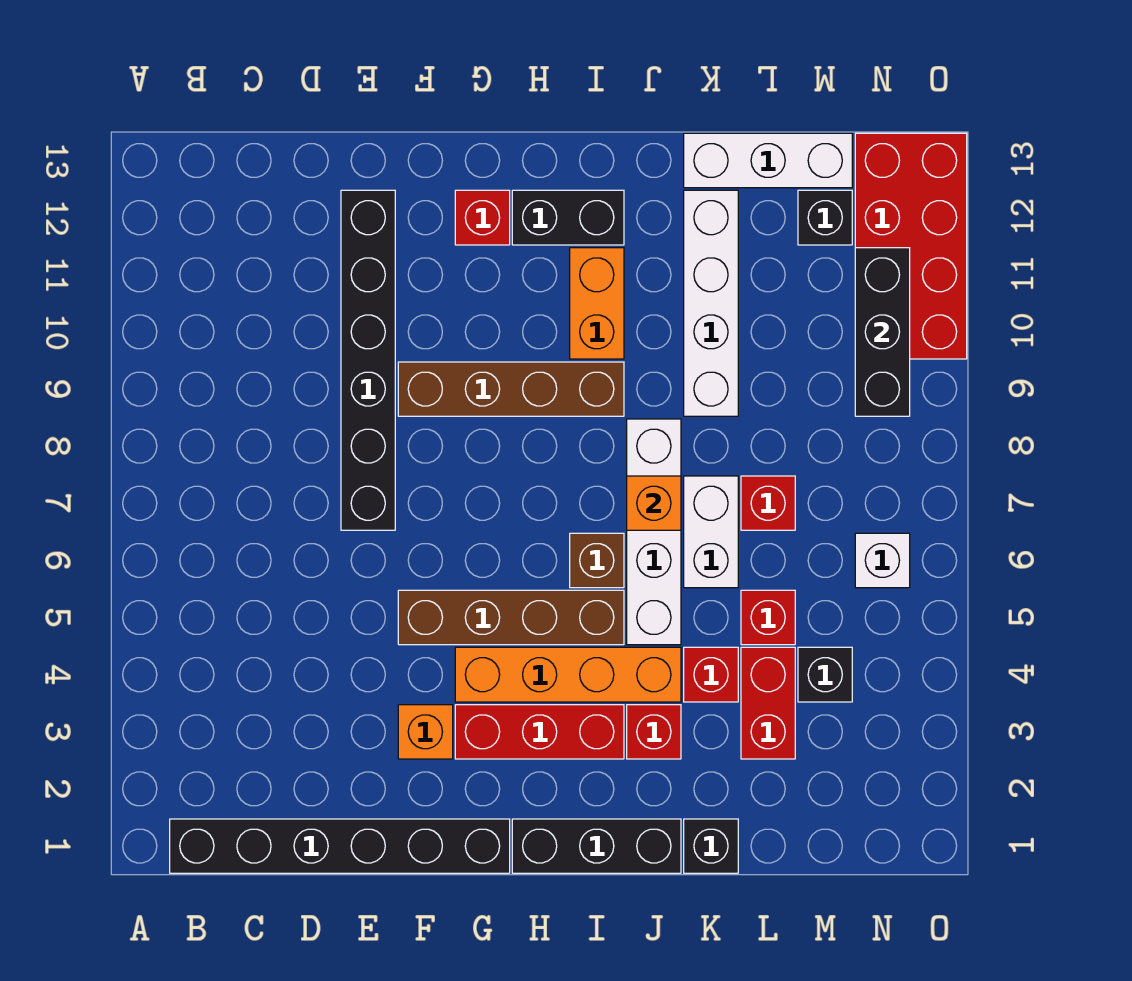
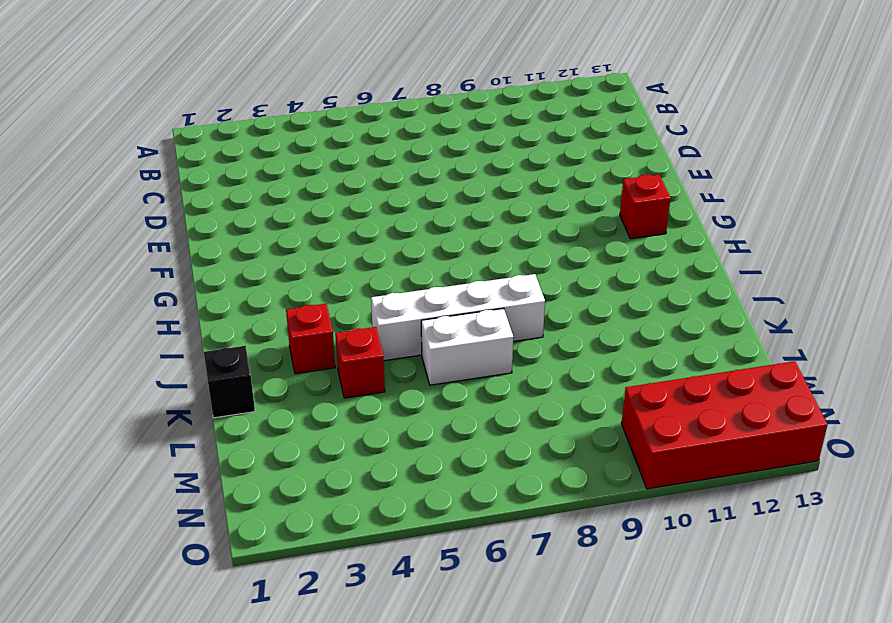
none -> black 1x6 brick [170,819,510,873]
none -> black 1x6 brick [341,190,395,530]
none -> orange 1x1 brick [398,705,453,759]

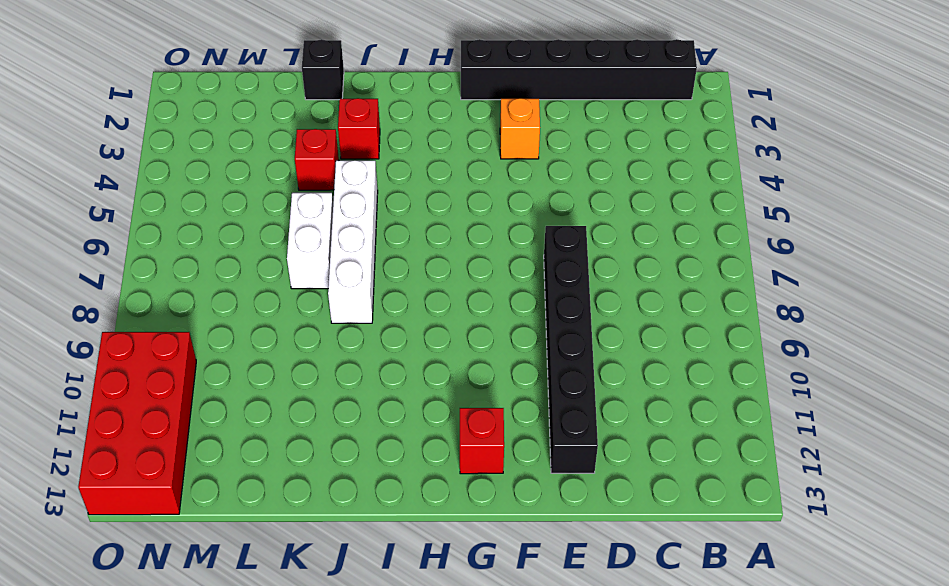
none -> brown 1x4 brick [398,590,624,645]
none -> brown 1x4 brick [398,362,624,416]
none -> red 1x3 brick [455,705,624,759]

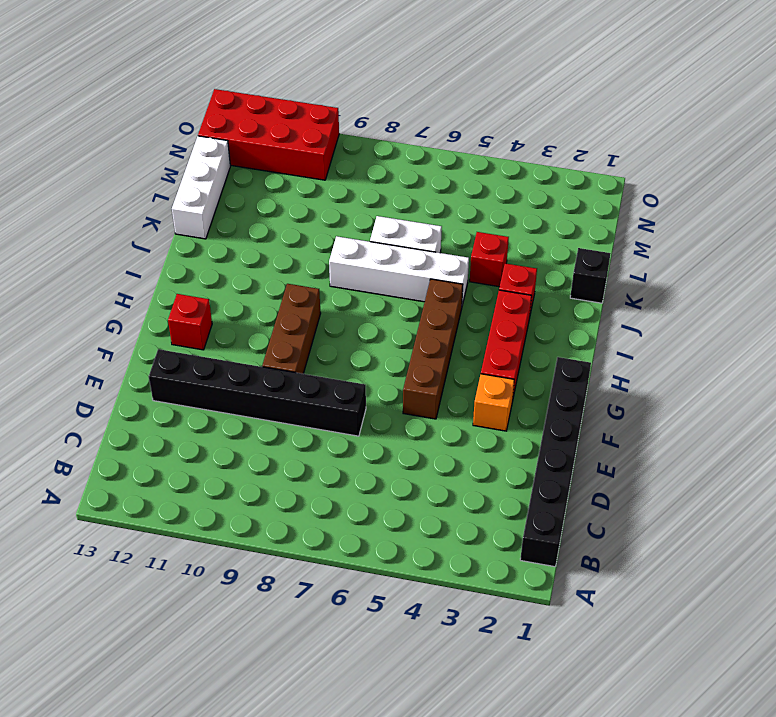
brown 1x3 brick [262,284,321,374] -> brown 1x4 brick [398,362,624,416]
none -> orange 1x4 brick [455,647,681,702]
none -> black 1x3 brick [512,819,681,873]
none -> black 1x2 brick [512,190,624,245]

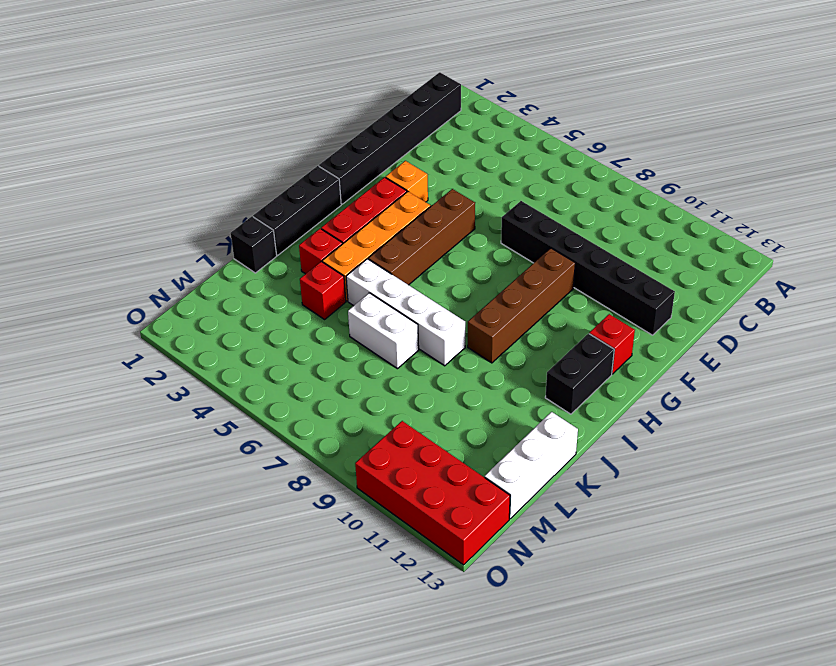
none -> brown 1x1 brick [570,533,624,588]
none -> orange 1x2 brick [570,248,624,359]
none -> white 1x4 brick [684,190,738,416]

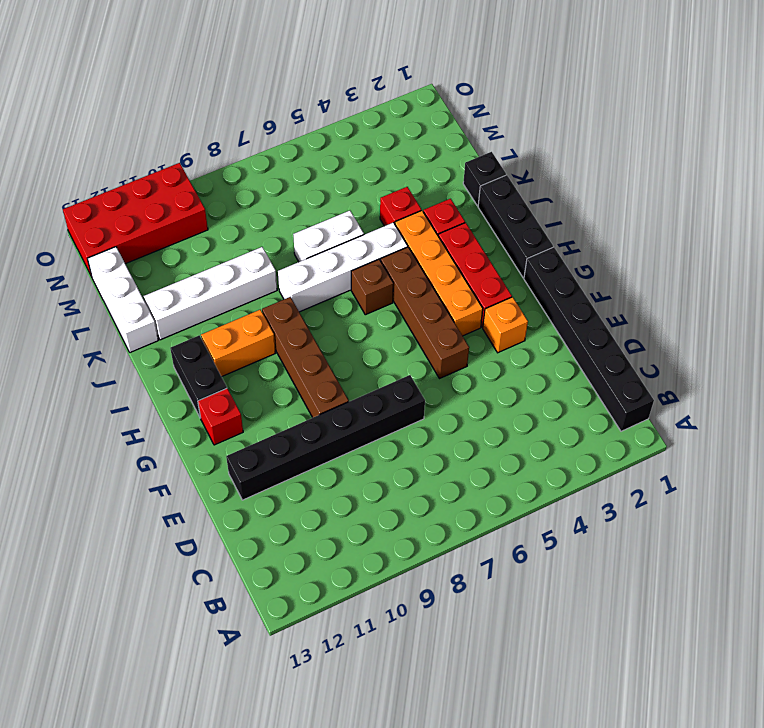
none -> red 1x2 brick [741,647,795,759]
none -> red 1x1 brick [741,590,795,645]
none -> red 1x1 brick [741,476,795,530]

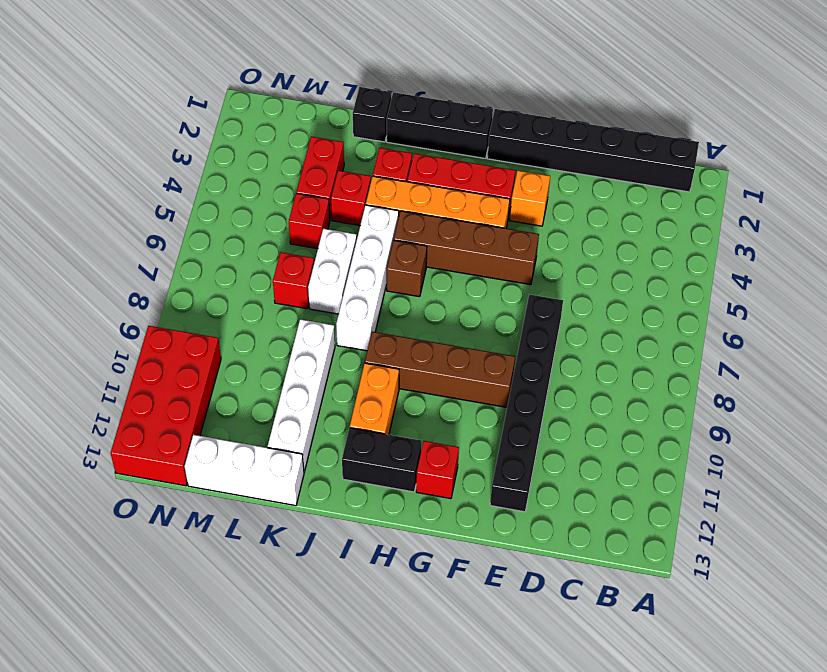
none -> black 1x1 brick [798,647,852,702]
none -> black 1x1 brick [798,190,852,245]
none -> white 1x1 brick [855,533,910,588]

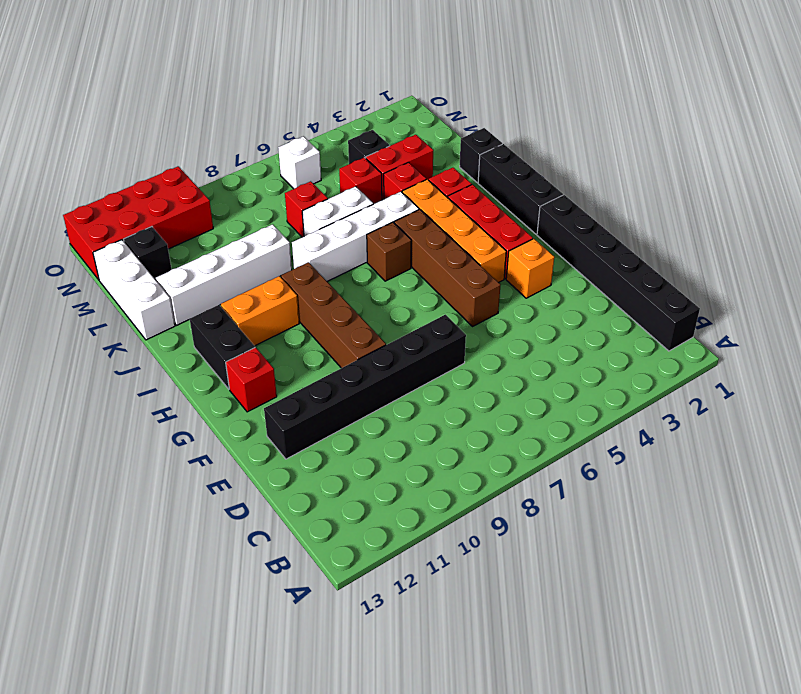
none -> orange 1x1 brick [627,476,681,530]
none -> black 1x3 brick [855,248,910,416]

